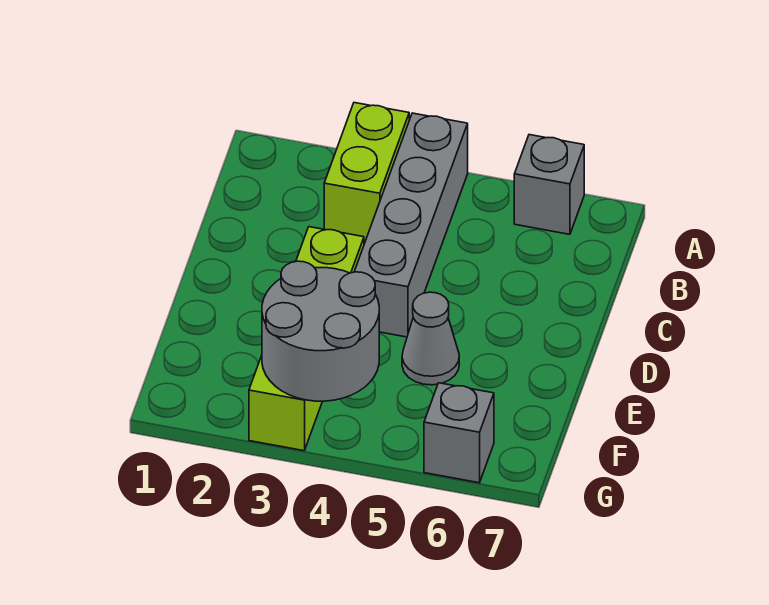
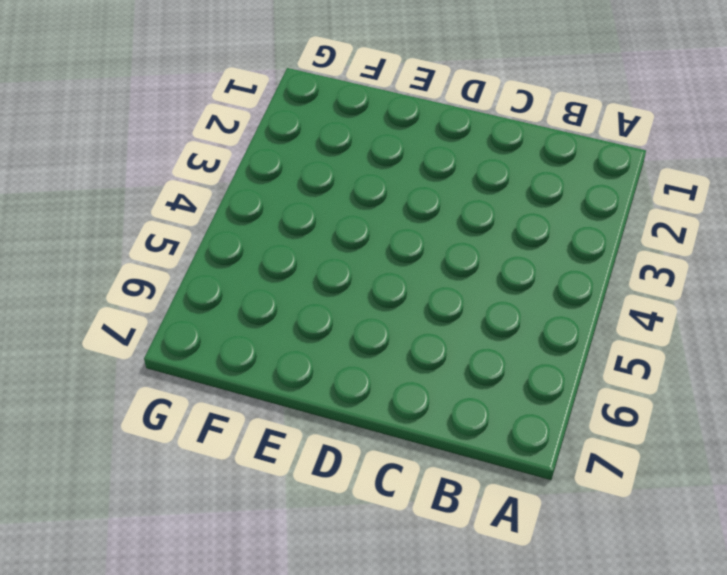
none -> lime 1x2 brick [324,103,409,241]
none -> grey 1x4 brick [354,113,468,337]

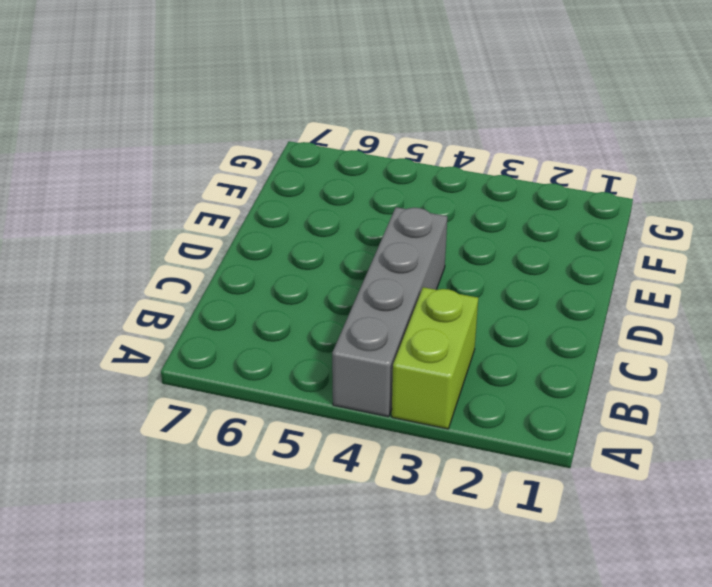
none -> grey 1x1 brick [514,135,584,234]
none -> lime 1x4 brick [249,227,364,451]

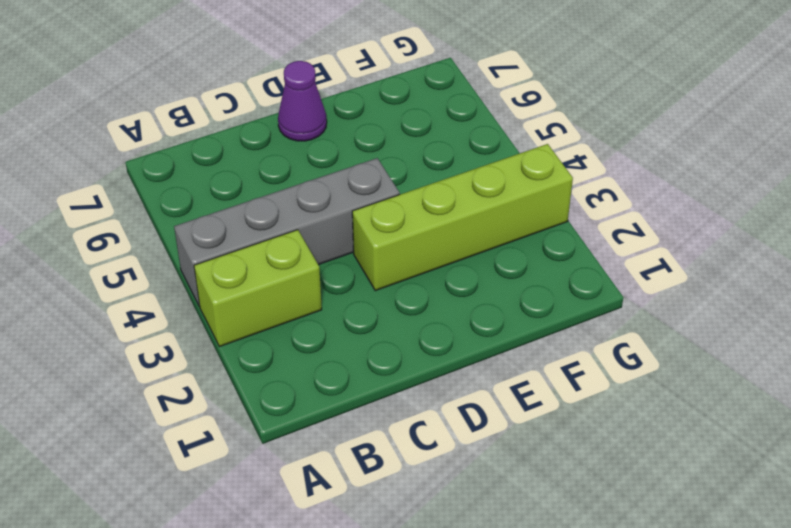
purple 1x1 cone [278,61,327,141] -> none
none -> grey 1x1 brick [514,135,584,234]
none -> grey 1x1 cone [402,292,459,385]

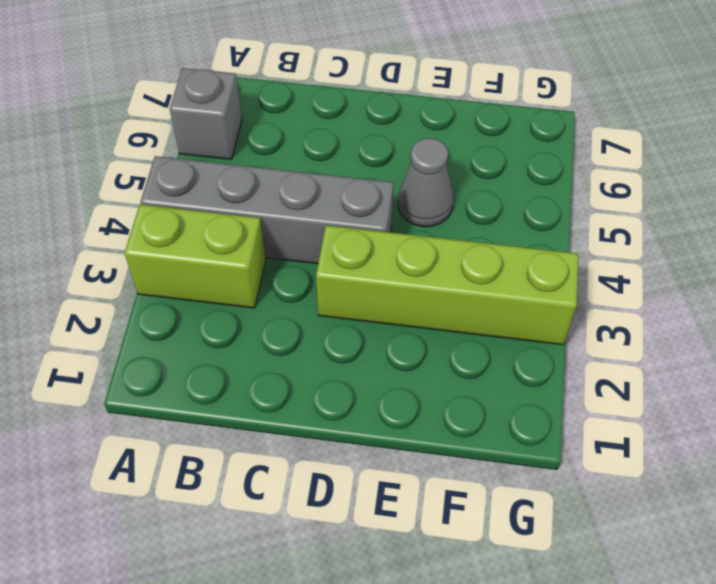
none -> grey 1x1 brick [424,383,494,483]
none -> grey 2x2 round brick [262,261,379,401]

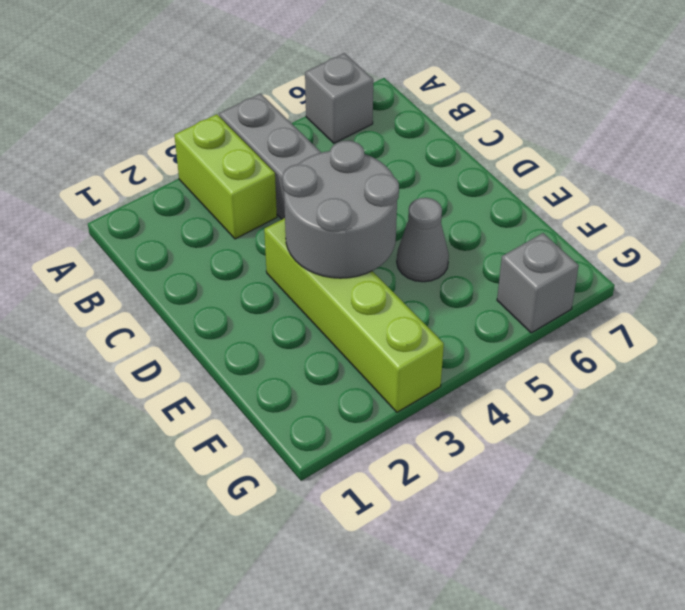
grey 2x2 round brick [282,141,399,278] -> grey 2x2 round brick moved to [262,261,379,401]

